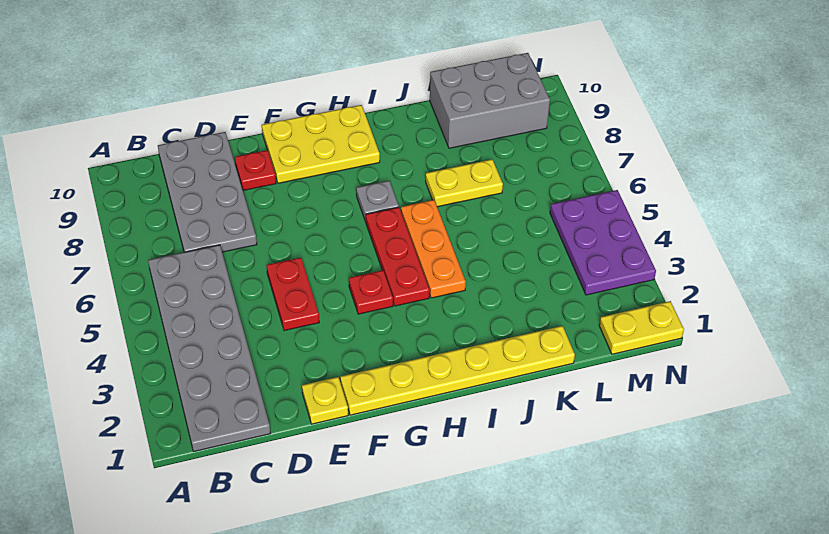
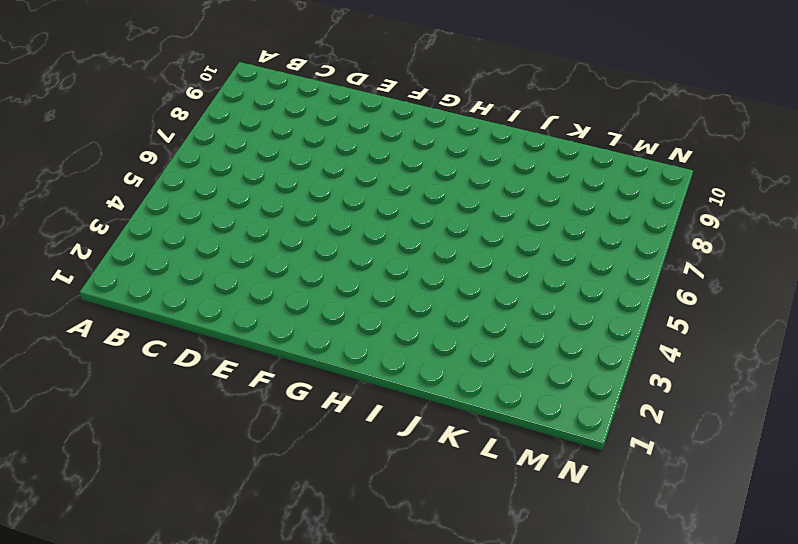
none -> grey 2x6 plate [148,245,270,451]
none -> grey 2x4 plate [158,132,257,252]
none -> yellow 1x1 plate [302,377,348,424]

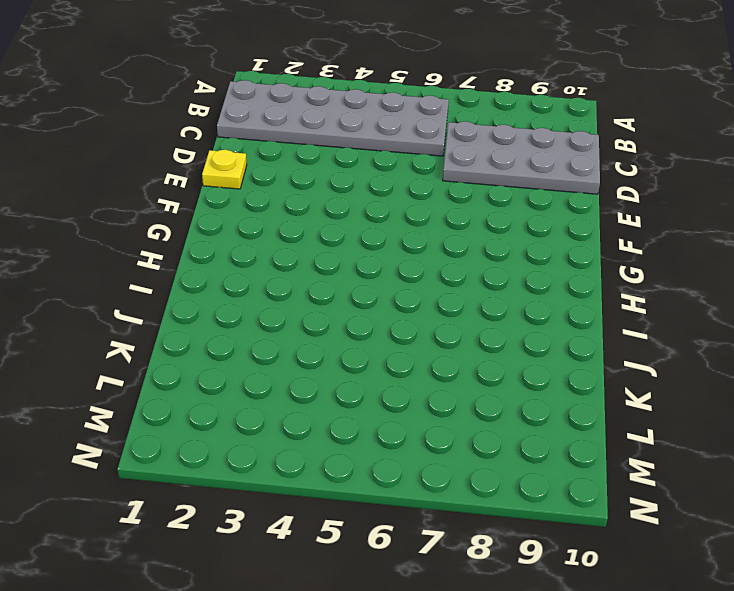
none -> red 1x2 plate [267,258,319,331]
none -> red 1x1 plate [235,150,276,191]
none -> yellow 1x6 plate [340,326,575,415]

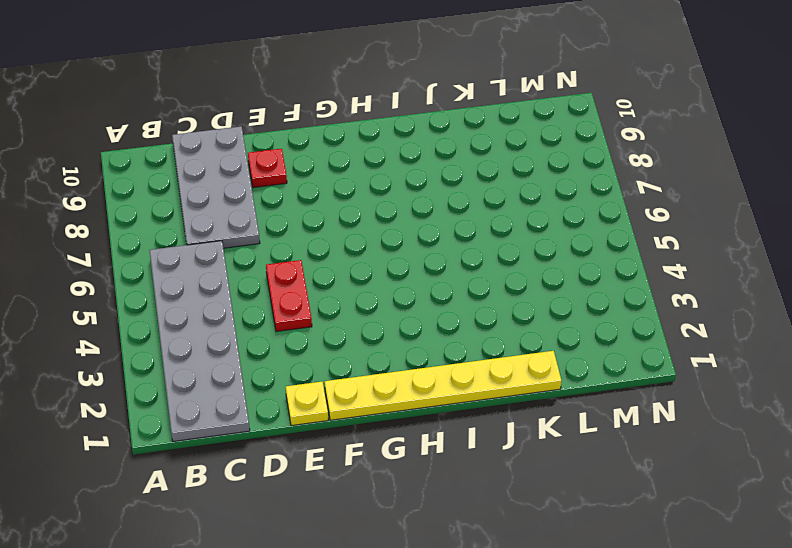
none -> yellow 2x3 plate [262,105,380,183]
none -> red 1x1 plate [349,270,393,314]
none -> red 1x3 plate [366,207,430,306]

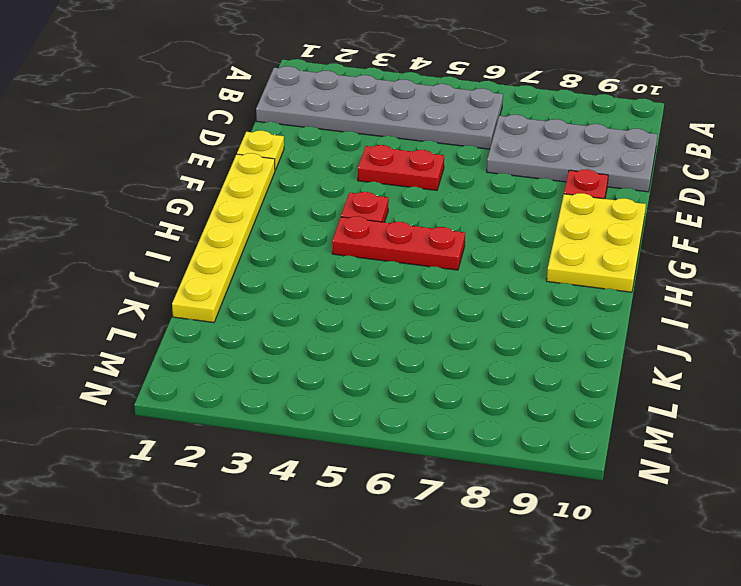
none -> grey 1x1 plate [356,181,399,222]
none -> orange 1x3 plate [401,200,466,298]
none -> yellow 1x2 plate [426,159,503,207]

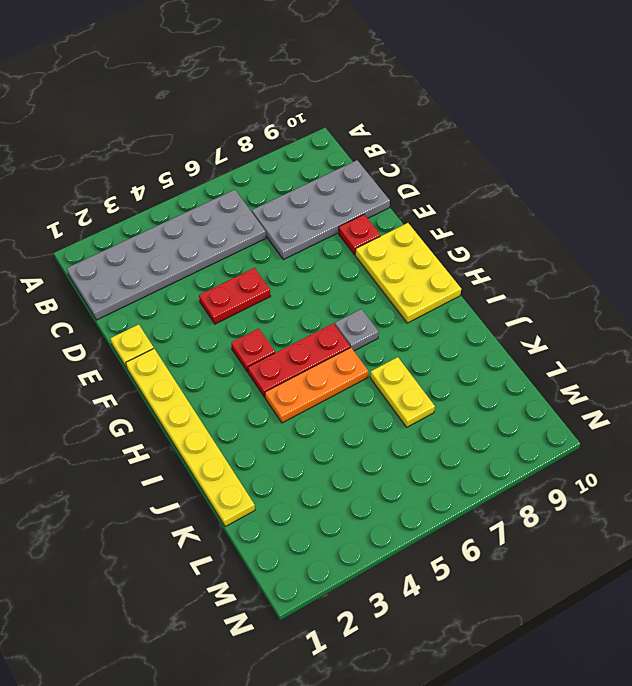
none -> grey 2x3 brick [430,53,550,148]
none -> yellow 1x2 plate [599,301,684,354]
none -> purple 2x3 plate [550,190,656,295]

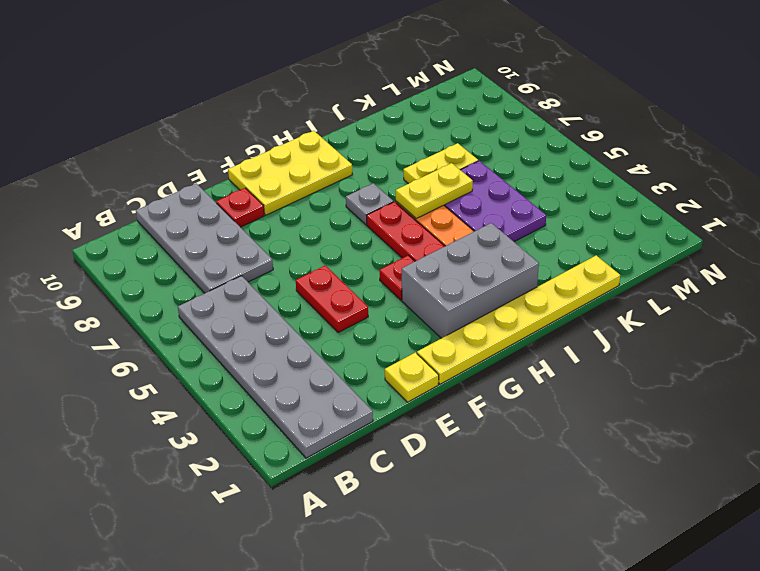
grey 2x3 brick [402,223,539,338] -> grey 2x3 brick moved to [430,53,550,148]
yellow 1x2 plate [396,163,473,218] -> yellow 1x2 plate moved to [599,301,684,354]
purple 2x3 plate [444,161,546,242] -> purple 2x3 plate moved to [550,190,656,295]

